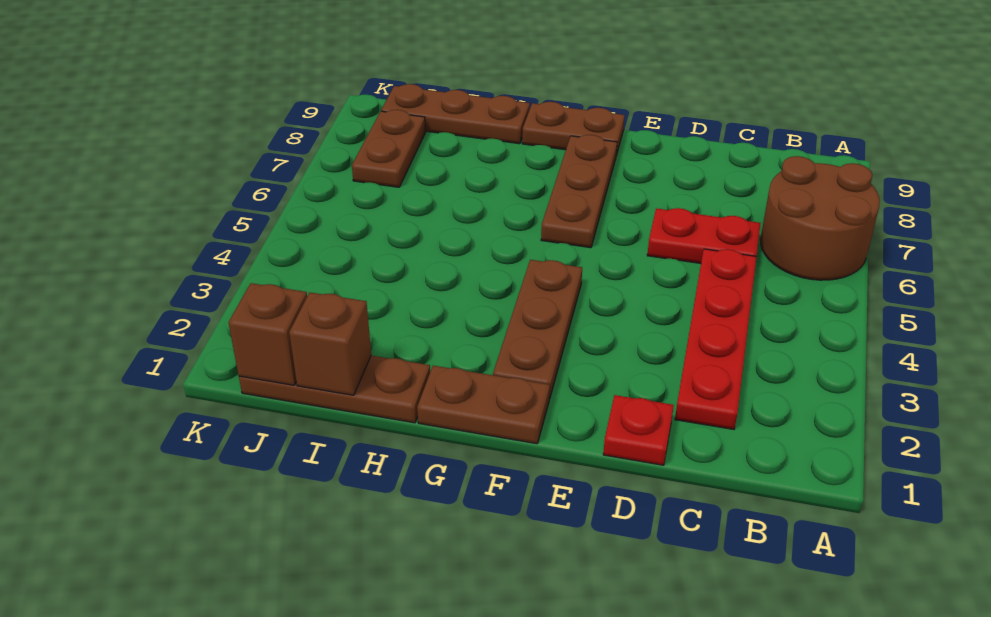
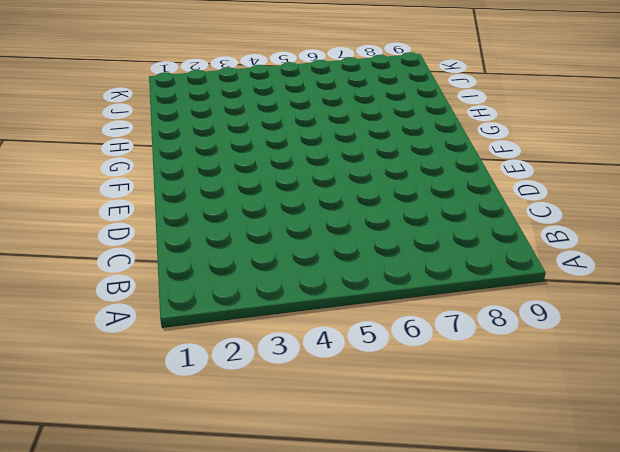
none -> brown 2x2 round brick [760,156,880,280]
none -> red 1x4 plate [675,249,757,429]
none -> red 1x2 plate [647,208,761,263]

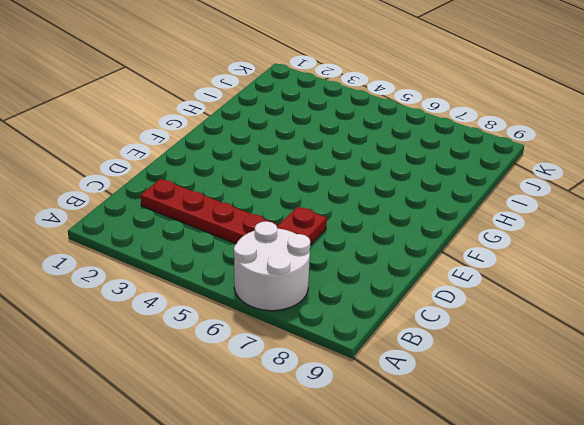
white 2x2 round brick [234,221,310,311] -> brown 2x2 round brick [760,156,880,280]
none -> red 1x1 plate [603,395,674,465]
none -> brown 1x2 plate [417,366,550,444]
none -> brown 1x3 plate [493,260,582,399]

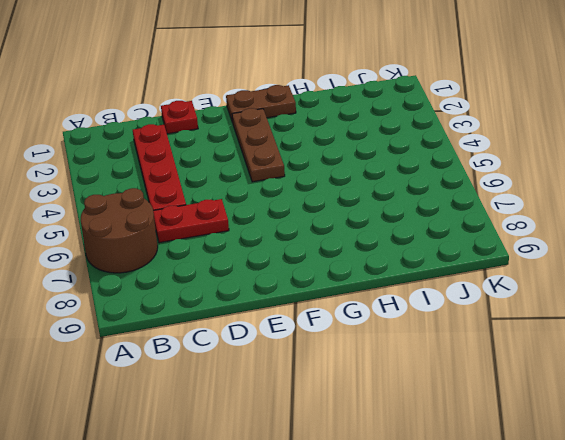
none -> brown 1x3 plate [541,135,617,248]
none -> brown 1x2 plate [522,102,625,156]
none -> brown 1x3 plate [239,355,430,423]

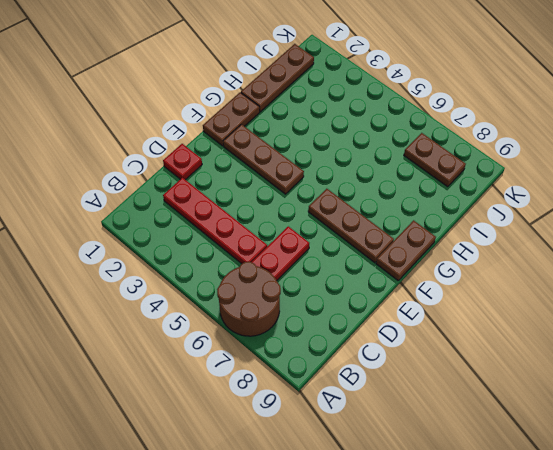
none -> brown 1x3 plate [381,84,530,144]
none -> brown 1x1 brick [289,292,371,395]
none -> brown 1x1 brick [228,283,307,385]

